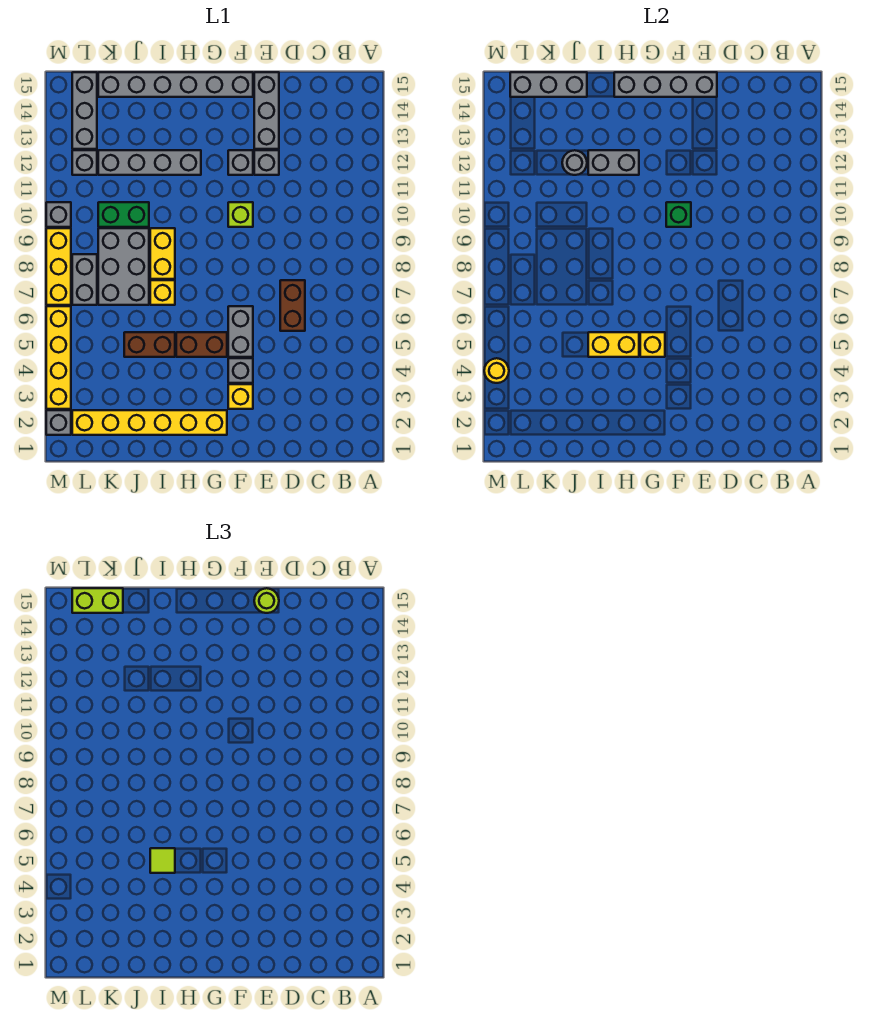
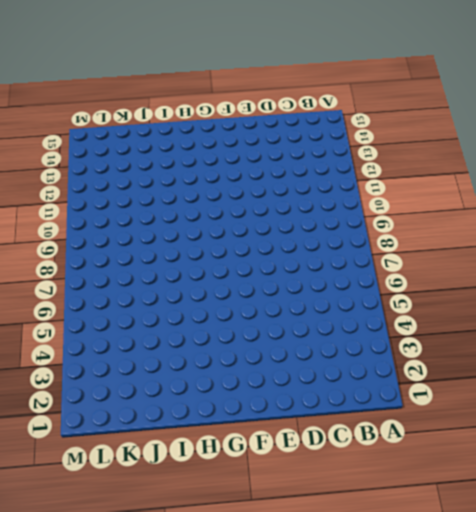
none -> brown 1x2 brick [280,280,305,331]
none -> grey 1x1 brick [254,150,279,175]
none -> grey 1x3 brick [254,72,279,149]
none -> yellow 1x1 brick [228,384,253,409]

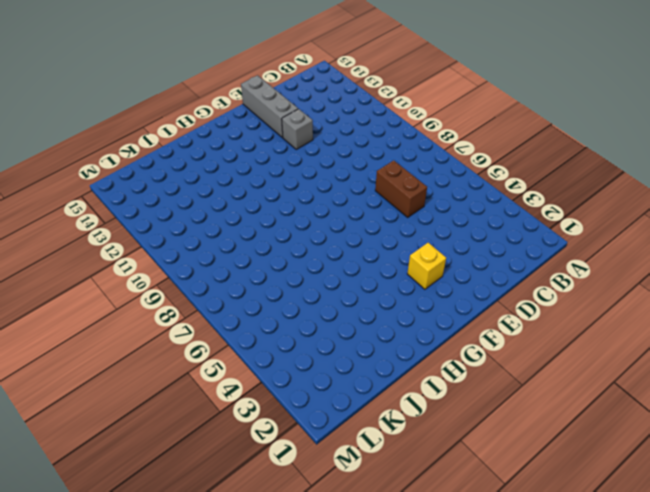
none -> grey 1x1 brick [228,358,253,383]
none -> grey 1x2 brick [228,306,253,357]
none -> lime 1x1 brick [228,202,253,227]
none -> grey 1x1 brick [228,150,253,175]

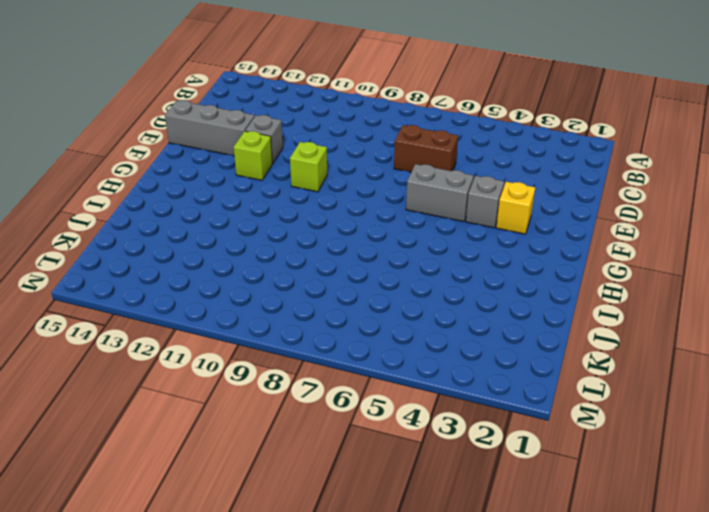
lime 1x1 brick [234,131,273,180] -> grey 1x1 brick [228,150,253,175]
none -> grey 1x6 brick [98,72,253,97]
none -> yellow 1x6 brick [72,410,227,435]
none -> brown 1x2 brick [176,332,227,357]
none -> grey 1x4 brick [98,150,201,175]

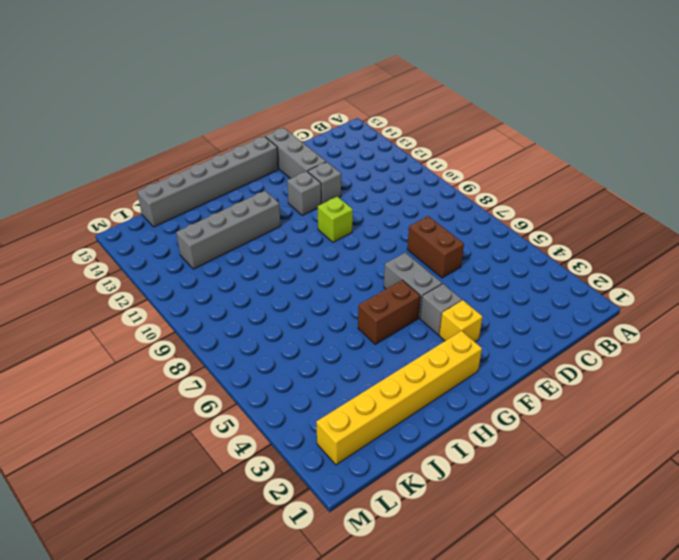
none -> brown 1x2 brick [124,332,175,357]
none -> yellow 1x1 brick [150,280,175,305]
none -> yellow 1x2 brick [150,228,175,279]
none -> grey 2x3 brick [98,228,149,305]

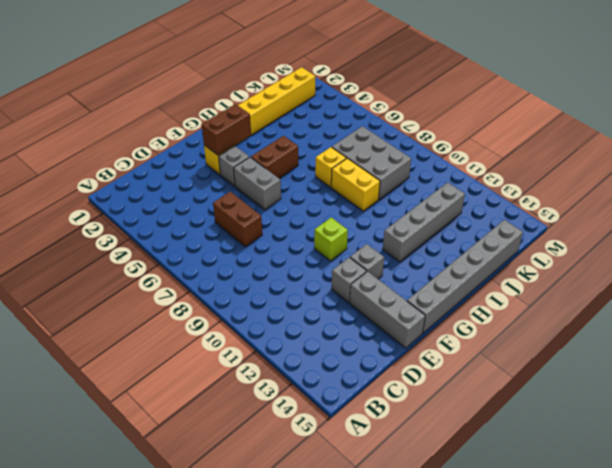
brown 1x2 brick [202,104,251,155] -> brown 1x2 brick moved to [124,332,175,357]
none -> green 1x2 brick [98,202,149,227]
none -> grey 1x2 brick [72,254,97,305]
none -> grey 1x1 brick [72,150,97,175]
none -> grey 1x3 brick [72,72,97,149]

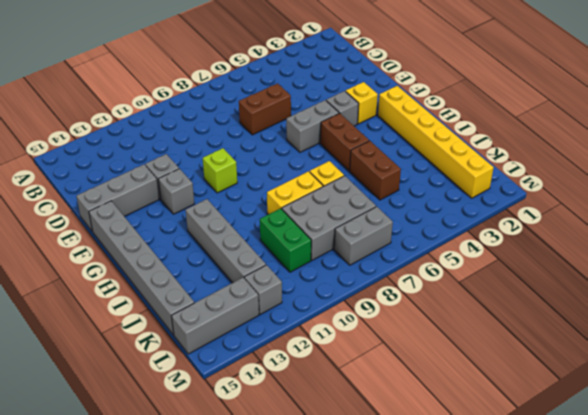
none -> grey 1x1 brick [46,410,71,435]
none -> yellow 1x4 brick [46,306,71,409]
none -> yellow 1x3 brick [46,228,71,305]
none -> grey 1x1 brick [46,202,71,227]

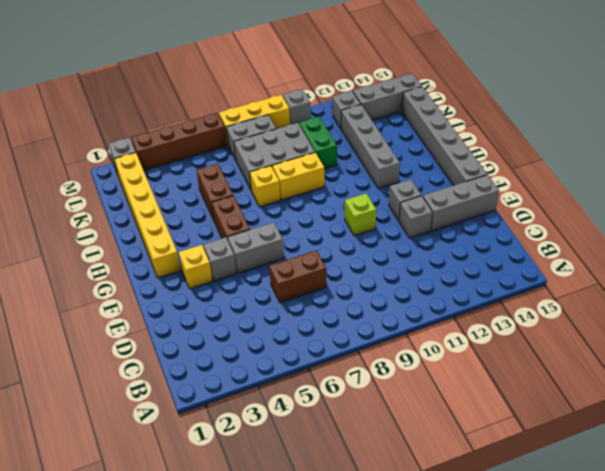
brown 1x4 brick [131,113,227,170] -> yellow 1x4 brick [46,306,71,409]
none -> grey 1x4 brick [614,72,717,97]
none -> green 1x1 brick [666,202,691,227]
none -> yellow 1x1 brick [640,332,665,357]
none -> yellow 1x2 brick [588,332,639,357]

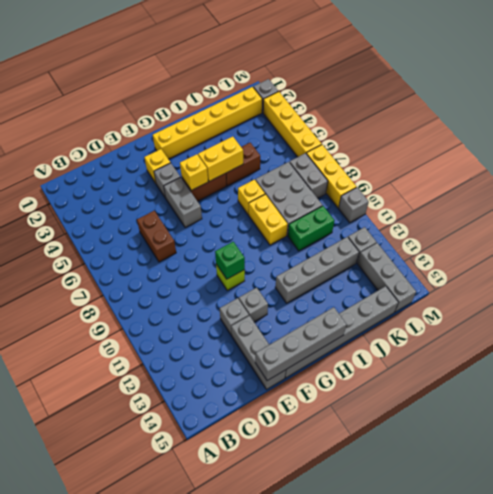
none -> grey 1x2 brick [588,150,639,175]
none -> grey 1x1 round brick [562,150,587,175]
none -> grey 1x3 brick [510,72,587,97]
none -> yellow 1x1 round brick [484,358,509,383]

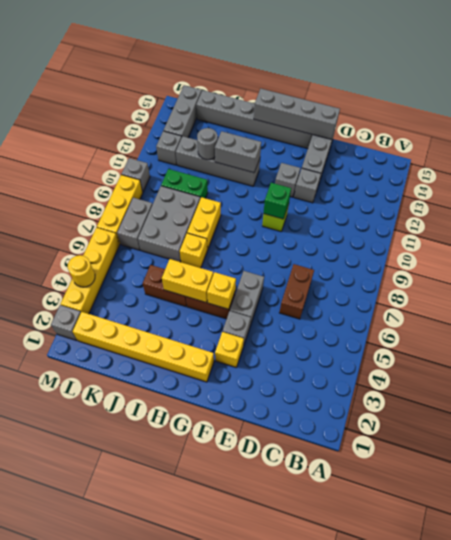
none -> grey 1x3 brick [510,72,587,97]
none -> lime 1x1 round brick [254,588,279,613]
none -> lime 1x1 tile [150,848,175,873]
none -> lime 1x2 brick [72,588,123,613]

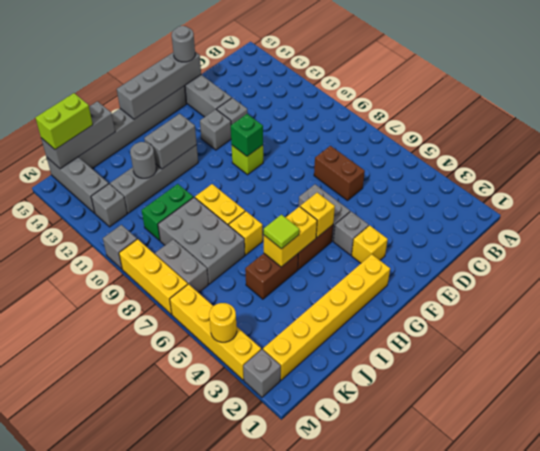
grey 1x1 round brick [172,26,195,62] -> lime 1x1 round brick [254,588,279,613]

